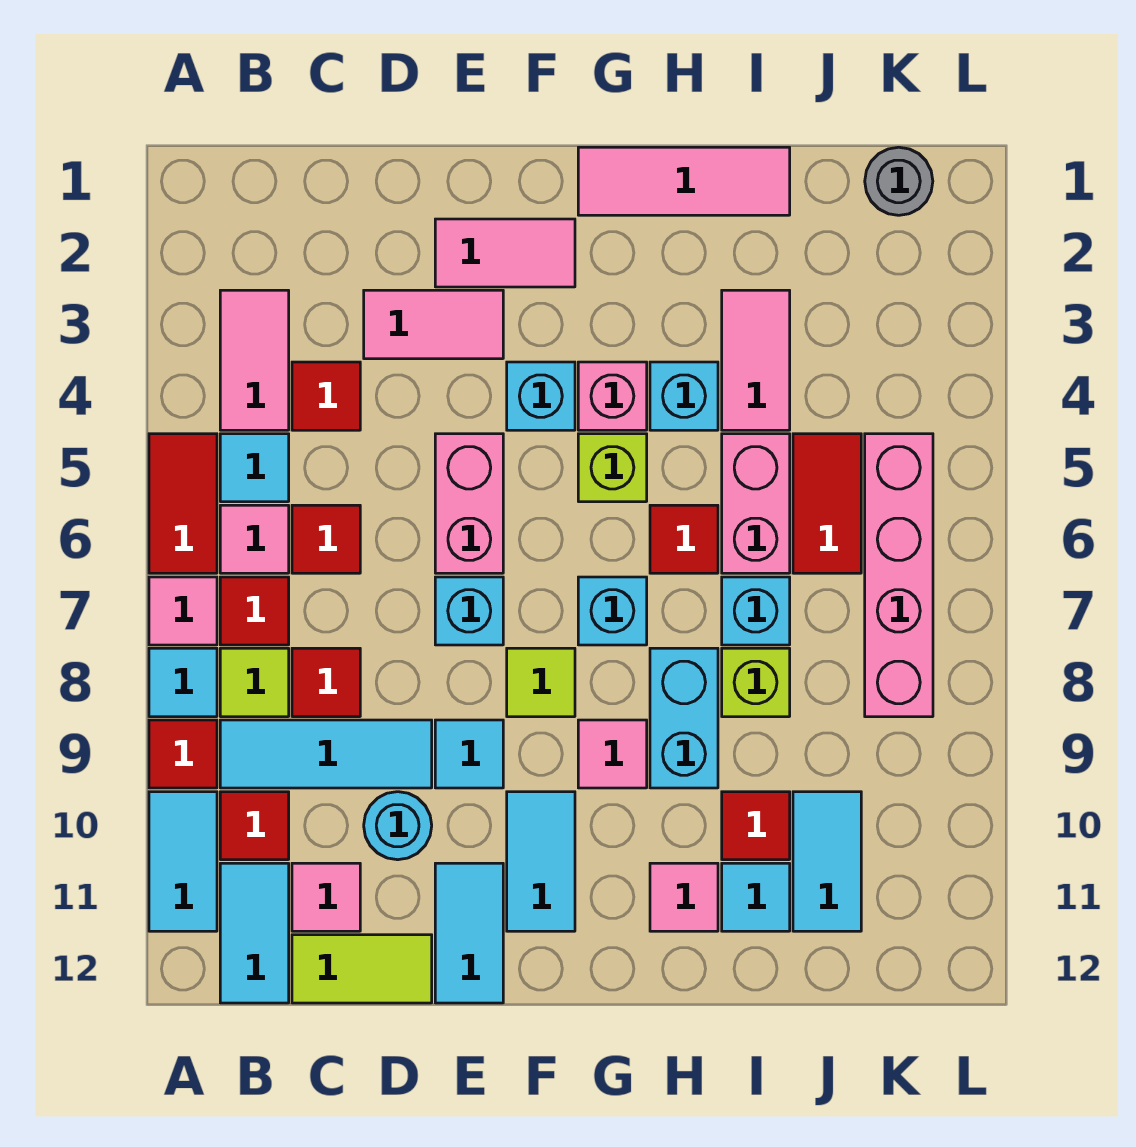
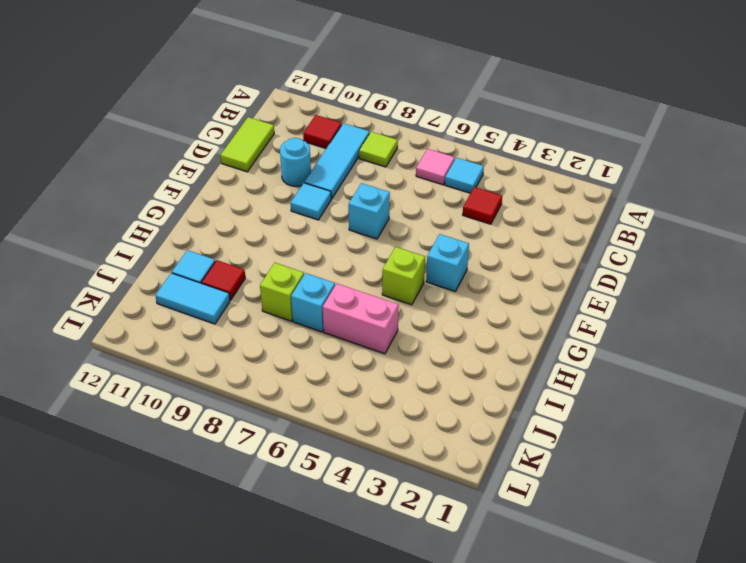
none -> red 1x2 tile [149,434,217,573]
none -> pink 1x1 tile [149,577,217,645]
none -> cyan 1x1 tile [149,648,217,717]
none -> red 1x1 tile [149,720,217,788]

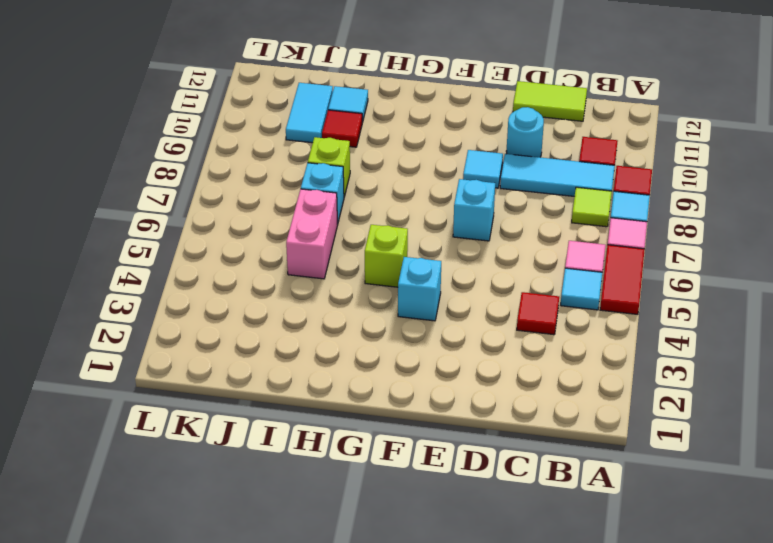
none -> cyan 1x2 tile [149,792,217,931]
none -> pink 1x2 tile [220,290,289,430]
none -> red 1x1 tile [220,577,289,645]
none -> cyan 1x2 tile [220,863,289,1003]

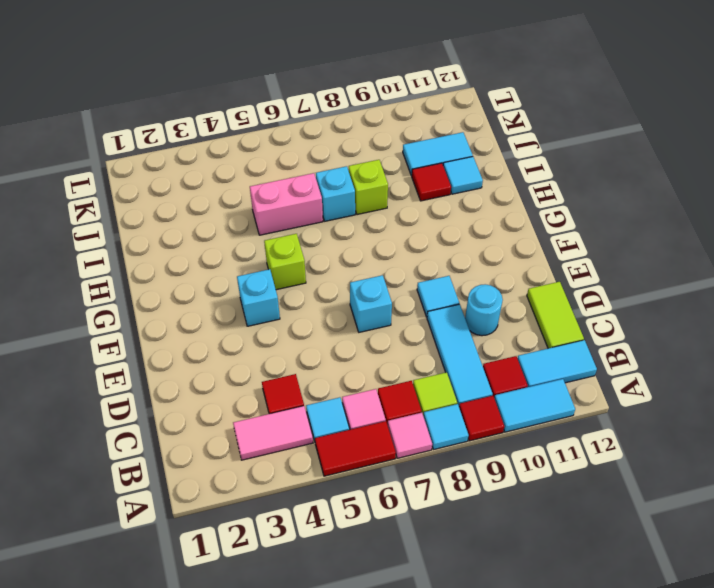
none -> red 1x1 tile [292,505,360,573]
none -> red 1x1 tile [292,648,360,717]
none -> pink 1x1 tile [292,863,360,931]
none -> pink 1x2 tile [364,290,503,359]

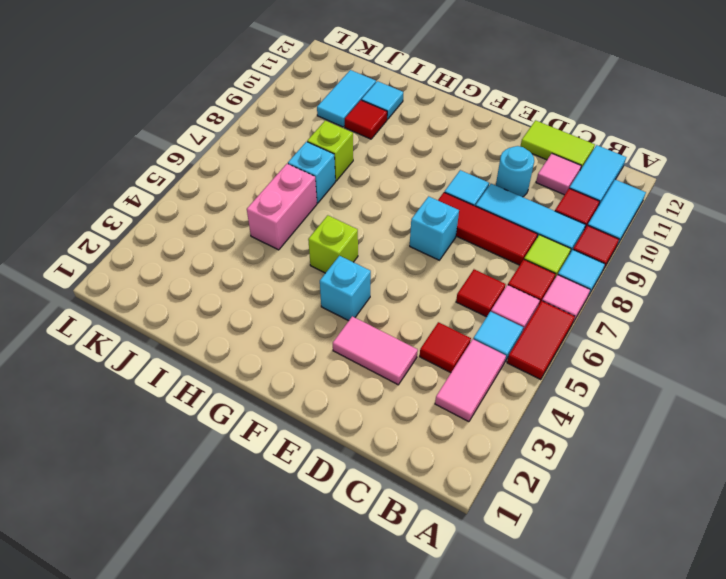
red 1x3 tile [438,193,538,265] -> red 1x1 tile [292,648,360,717]
none -> pink 1x2 tile [435,219,575,287]
none -> pink 1x2 brick [435,434,503,573]
none -> cyan 1x2 tile [435,863,503,1003]
none -> lime 1x1 tile [507,648,575,717]

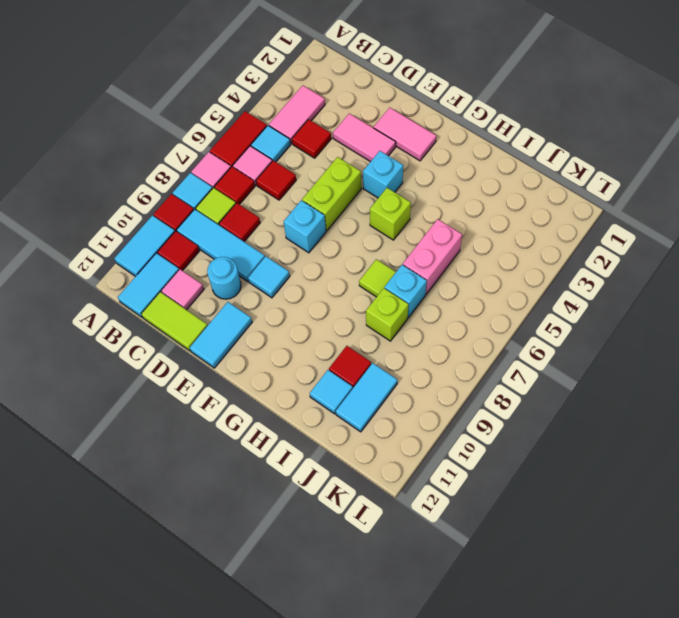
lime 1x2 brick [302,157,361,231] -> pink 1x2 brick [435,434,503,573]
lime 1x1 tile [359,259,396,297] -> lime 1x1 tile moved to [507,648,575,717]
none -> cyan 1x2 tile [507,792,575,931]
none -> pink 1x3 tile [578,147,790,215]
none -> pink 1x1 brick [578,362,647,430]
none -> cyan 1x1 brick [578,577,647,645]

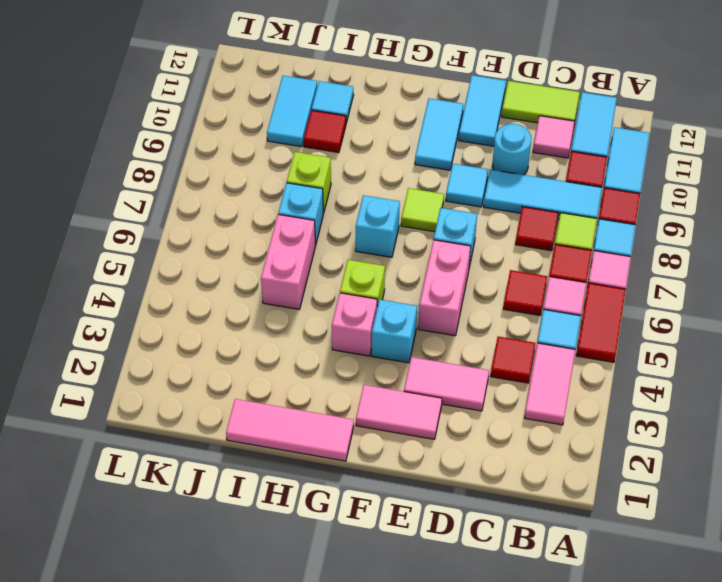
none -> pink 1x1 tile [578,720,647,788]
none -> cyan 1x1 brick [650,362,718,430]
none -> red 1x1 tile [650,505,718,573]
none -> cyan 1x2 brick [650,648,718,788]

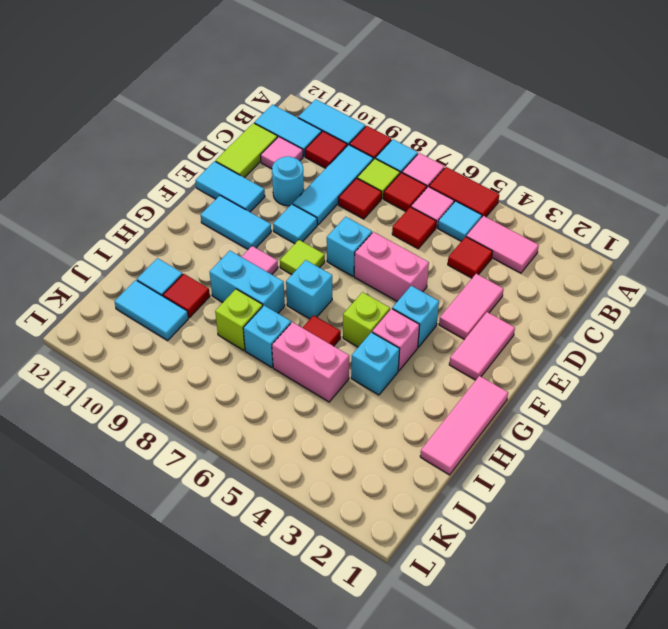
none -> pink 1x1 tile [650,863,718,931]
none -> pink 1x2 tile [722,290,790,430]
none -> red 1x2 tile [793,434,861,573]
none -> grey 1x1 round brick [865,147,933,215]

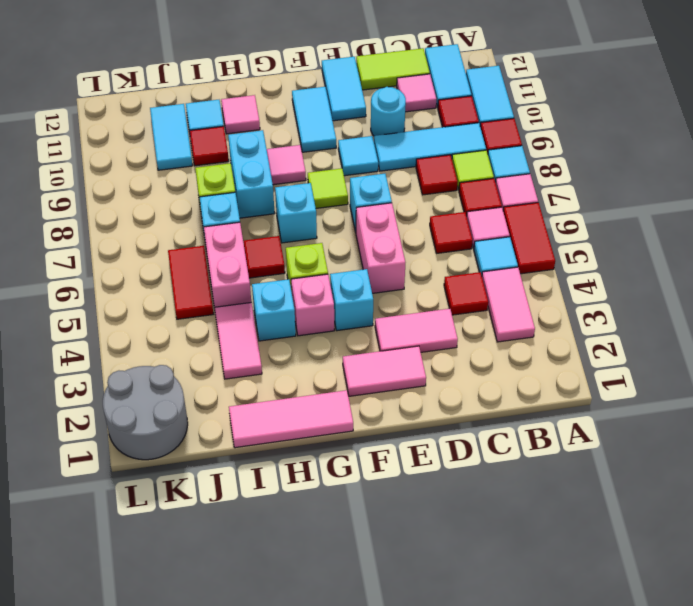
grey 2x2 round brick [103,365,188,460] -> grey 1x1 round brick [865,147,933,215]
none -> pink 1x4 brick [865,434,933,717]

